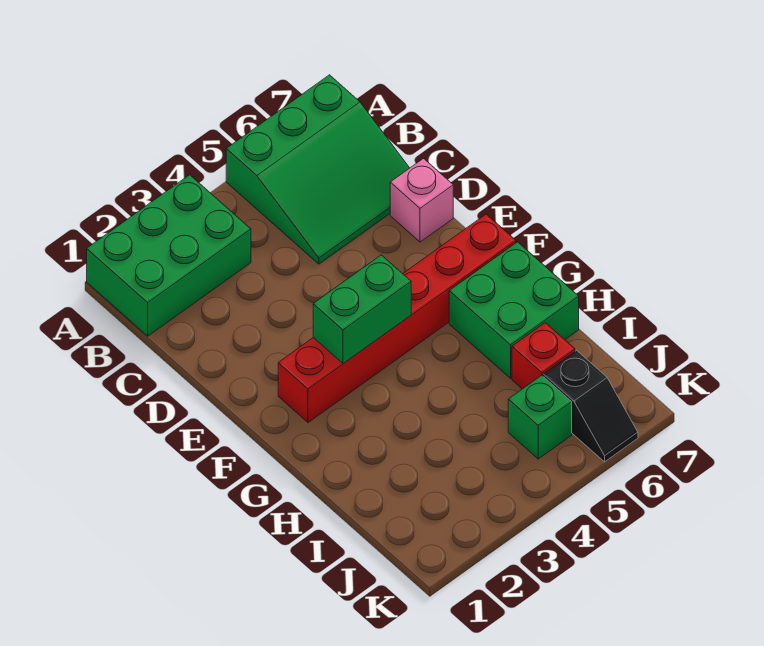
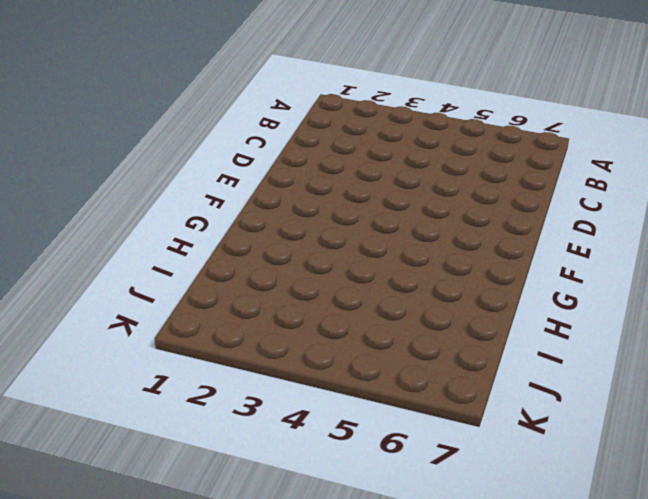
none -> green 2x3 brick [87,175,251,336]
none -> green 3x3 slope [226,75,409,264]

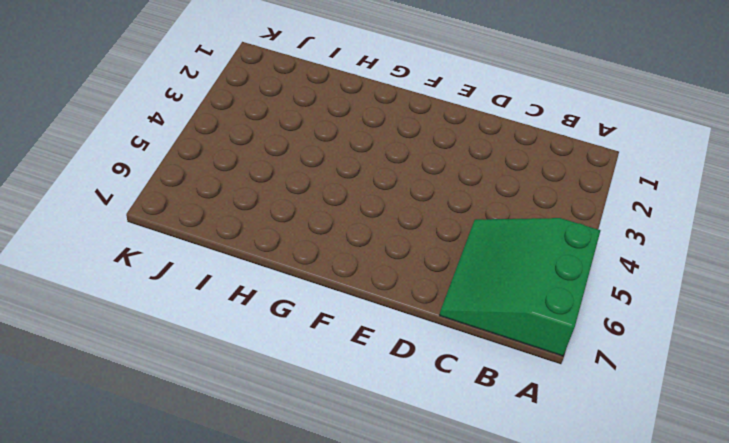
none -> green 2x3 brick [87,175,251,336]
none -> pink 1x1 brick [390,159,453,242]

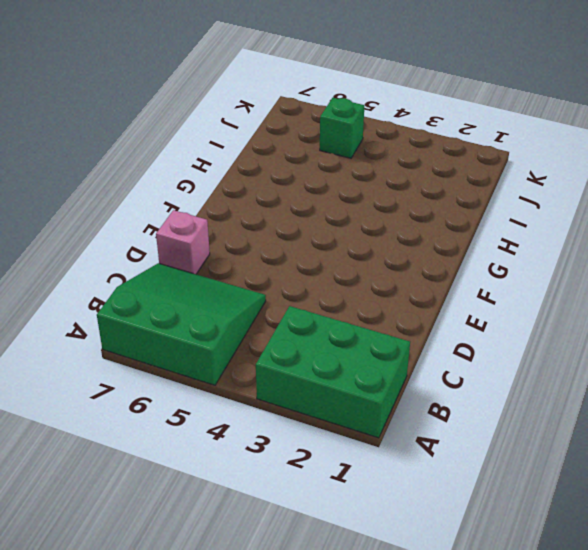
none -> red 1x6 brick [278,214,516,423]
none -> green 2x2 brick [449,242,579,378]

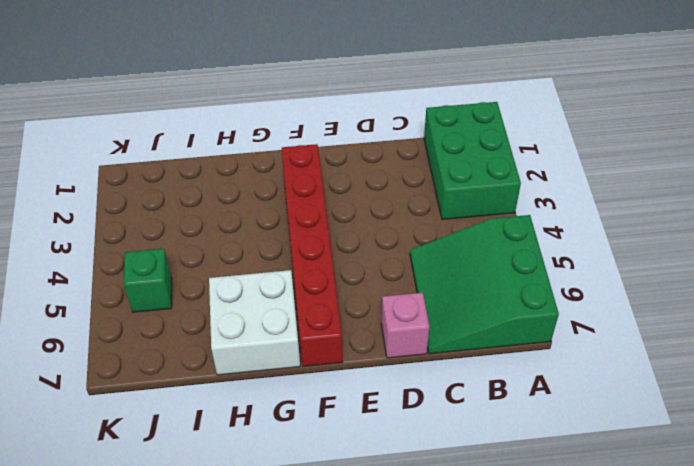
white 2x2 brick [209,270,300,375] -> green 2x2 brick [449,242,579,378]
none -> red 1x1 brick [512,323,575,389]
none -> black 1x2 slope [543,350,638,462]

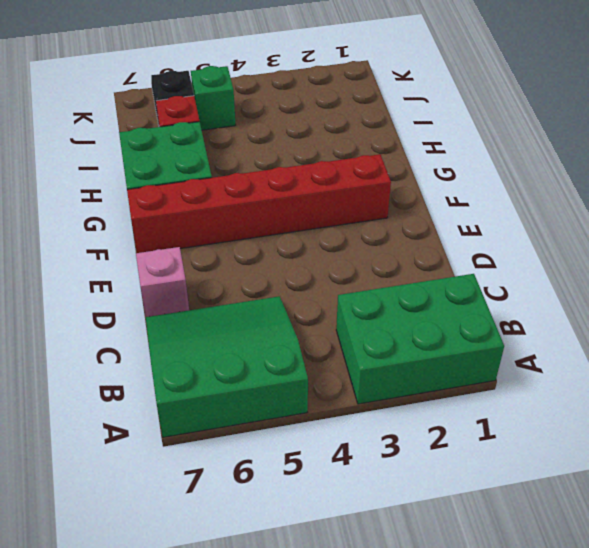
none -> green 1x2 brick [313,255,411,364]

